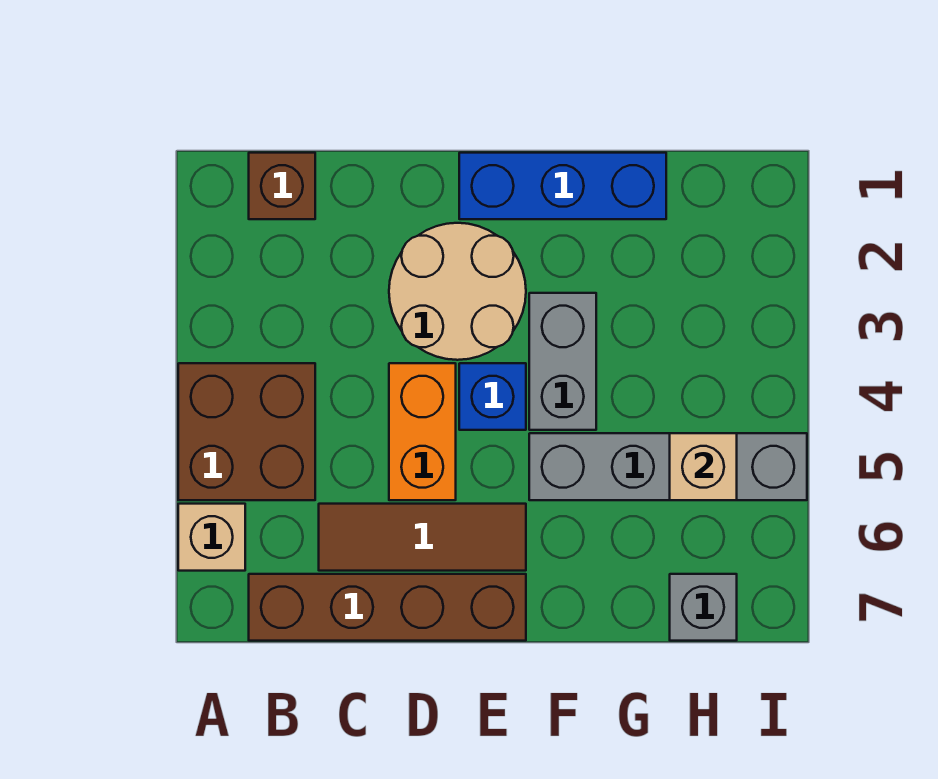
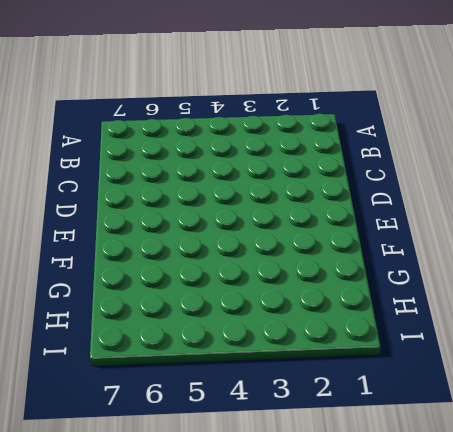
none -> brown 2x2 brick [178,363,315,500]
none -> tan 1x1 brick [178,504,245,571]
none -> brown 1x1 brick [249,153,315,219]

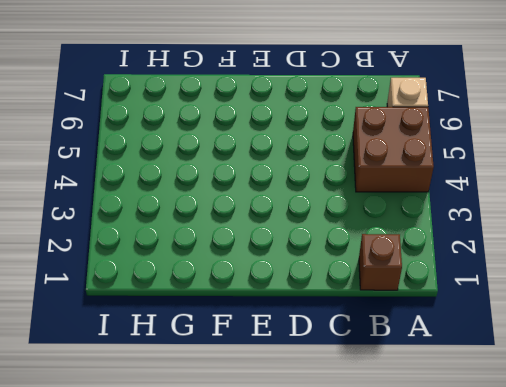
none -> brown 1x4 brick [249,574,526,641]
none -> brown 1x3 tile [319,504,526,571]
none -> tan 2x2 round brick [389,223,526,360]

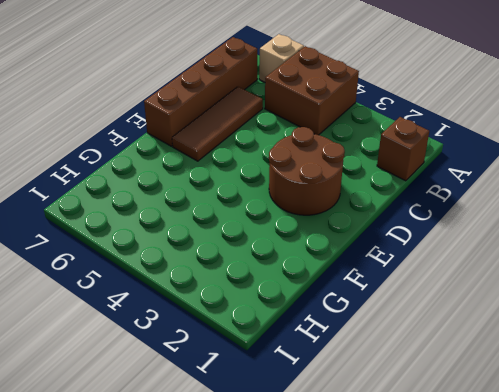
brown 2x2 round brick [269,127,345,215] -> tan 2x2 round brick [389,223,526,360]
none -> orange 1x2 brick [389,363,456,500]
none -> blue 1x3 brick [459,153,666,219]
none -> blue 1x1 brick [459,363,526,430]

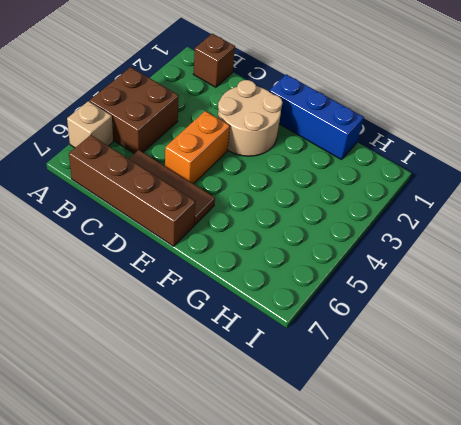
none -> blue 1x1 brick [459,363,526,430]
none -> grey 1x2 brick [529,293,596,430]
none -> grey 1x4 brick [529,433,807,500]

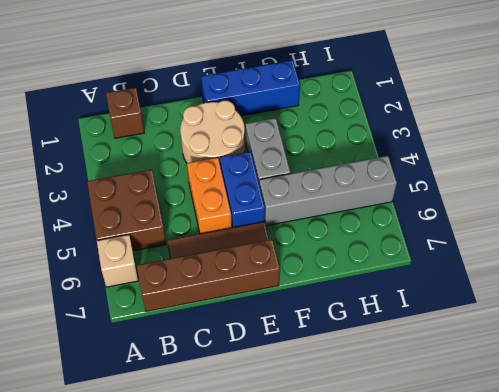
blue 1x2 brick [220,152,265,228] -> blue 1x1 brick [459,363,526,430]
none -> grey 1x1 brick [670,574,737,641]
none -> tan 1x1 brick [670,433,737,500]

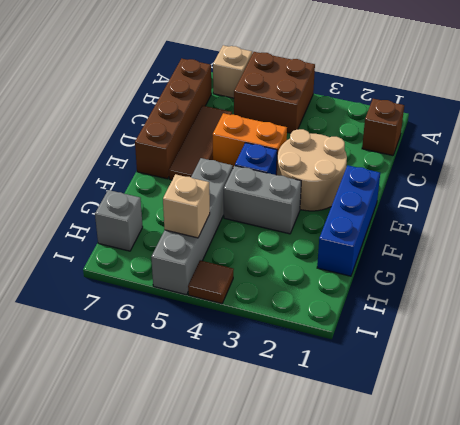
brown 1x1 tile [188,260,234,304] -> none

